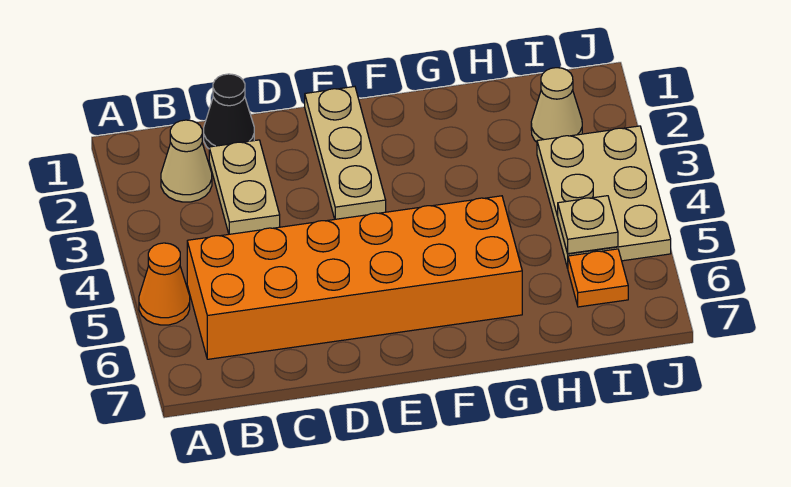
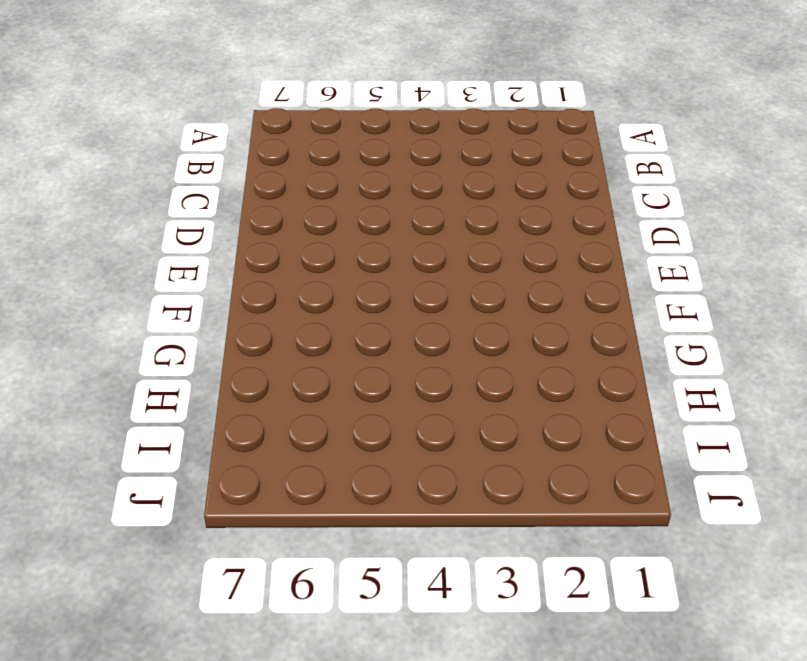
none -> orange 1x1 cone [139,243,190,325]
none -> tan 1x1 cone [161,120,212,202]

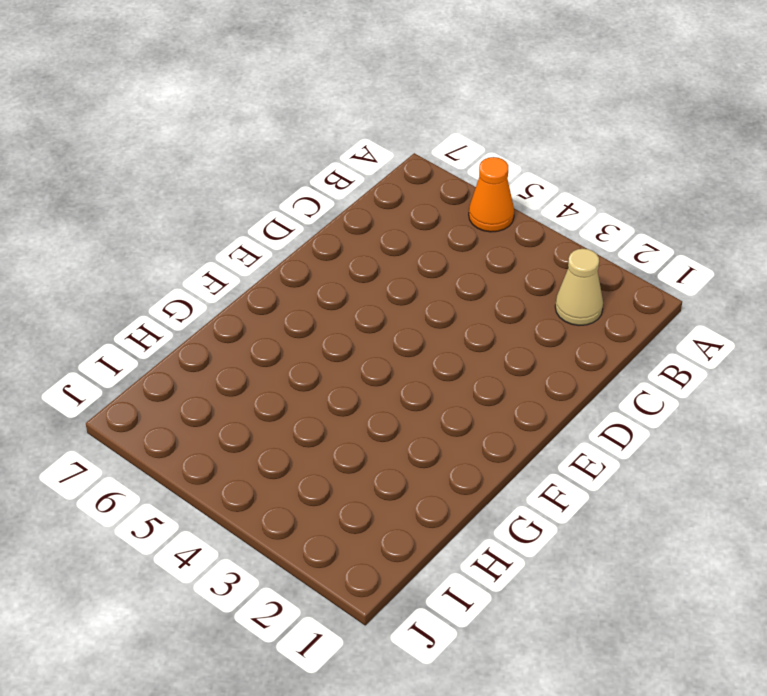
none -> orange 2x6 brick [187,196,522,359]
none -> black 1x1 cone [204,74,254,148]

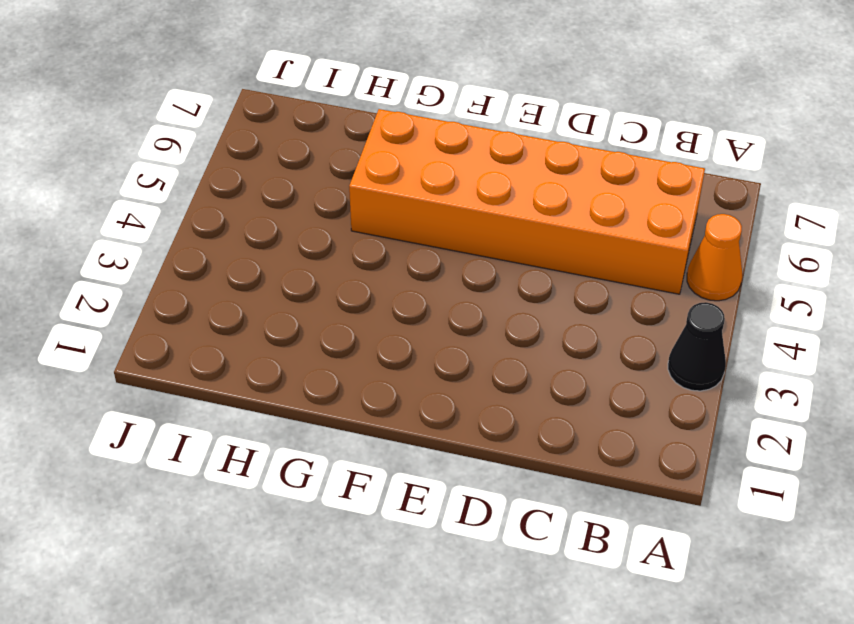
black 1x1 cone [668,302,726,391] -> black 1x1 cone moved to [204,74,254,148]
none -> tan 1x1 cone [161,120,212,202]
none -> tan 1x2 plate [209,140,280,234]

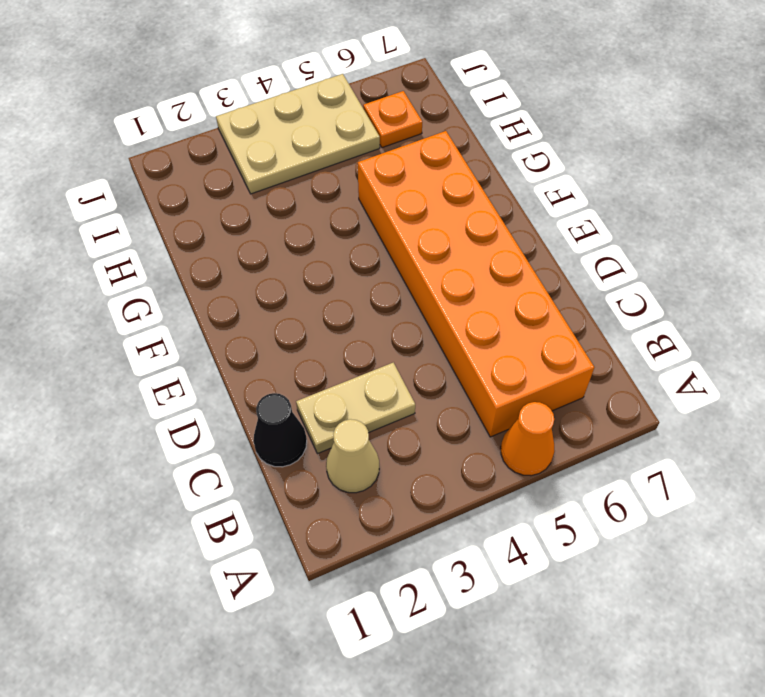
none -> tan 1x3 plate [305,86,386,219]
none -> tan 1x1 cone [531,68,582,142]

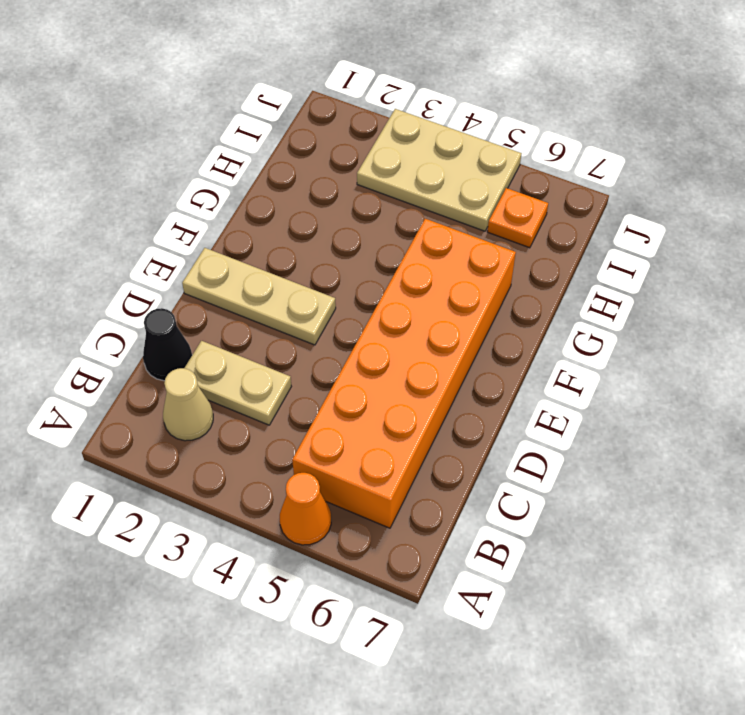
none -> tan 1x1 cone [531,68,582,142]
none -> tan 1x1 plate [558,196,618,254]

